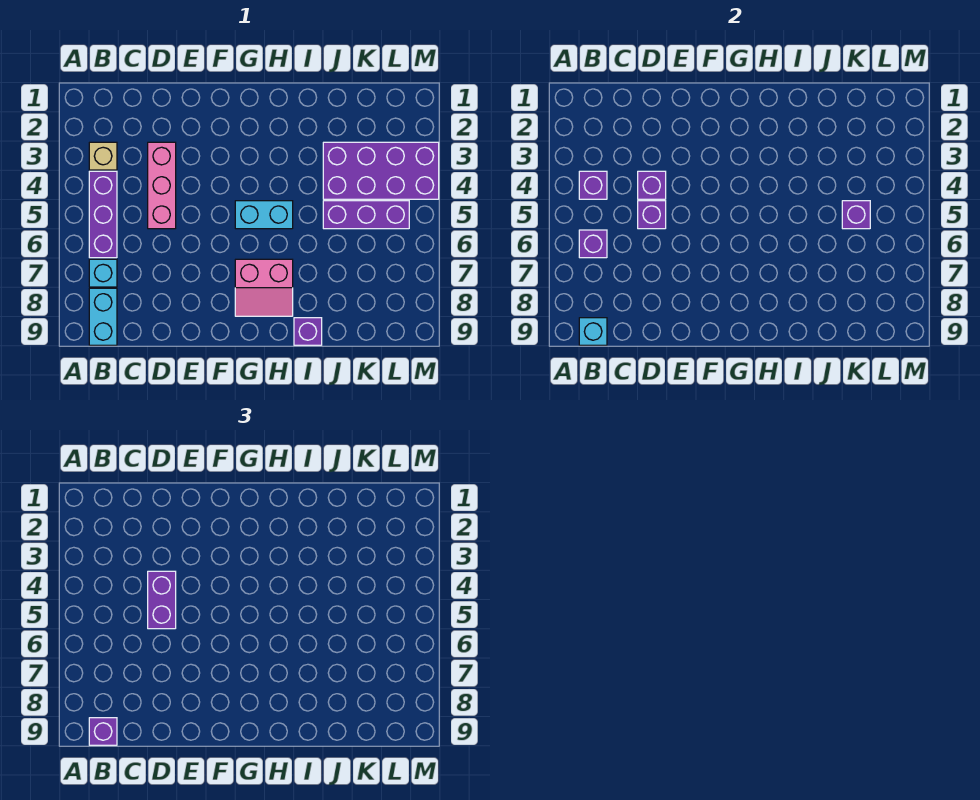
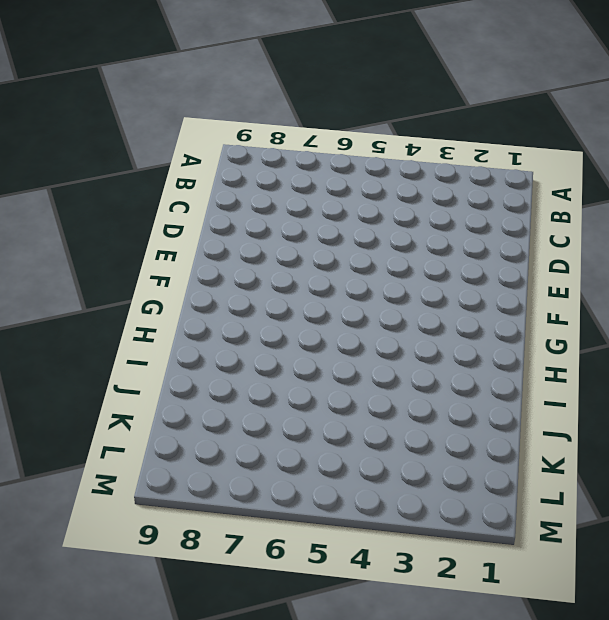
none -> tan 1x1 brick [89,142,117,170]
none -> purple 1x3 brick [89,171,117,258]
none -> cyan 1x1 brick [89,259,117,287]

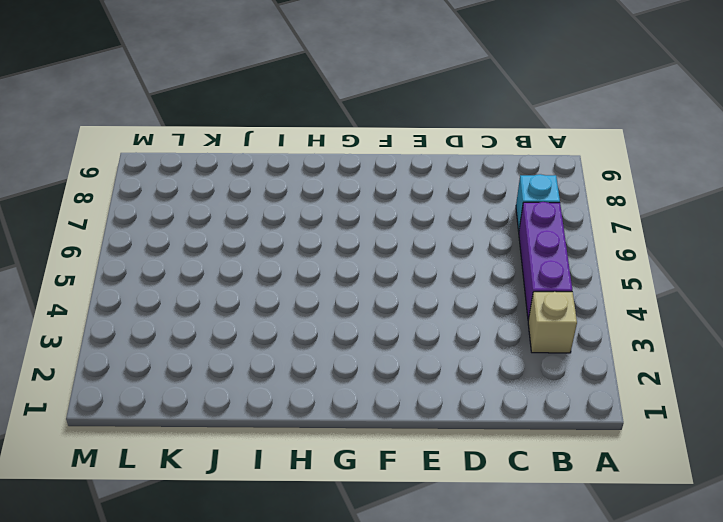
none -> cyan 1x2 brick [89,288,117,345]
none -> pink 1x3 brick [148,142,176,229]
none -> cyan 1x2 brick [235,201,293,229]

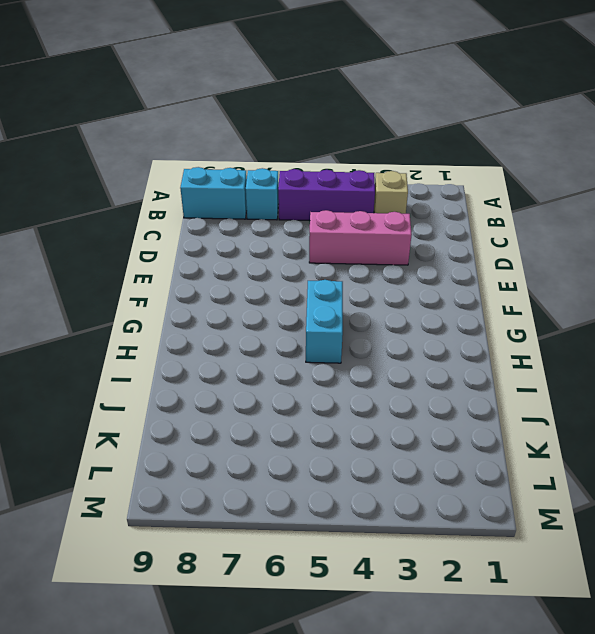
none -> pink 2x2 slope [235,259,293,316]
none -> purple 1x1 brick [294,318,322,345]
none -> purple 2x4 brick [323,142,439,199]

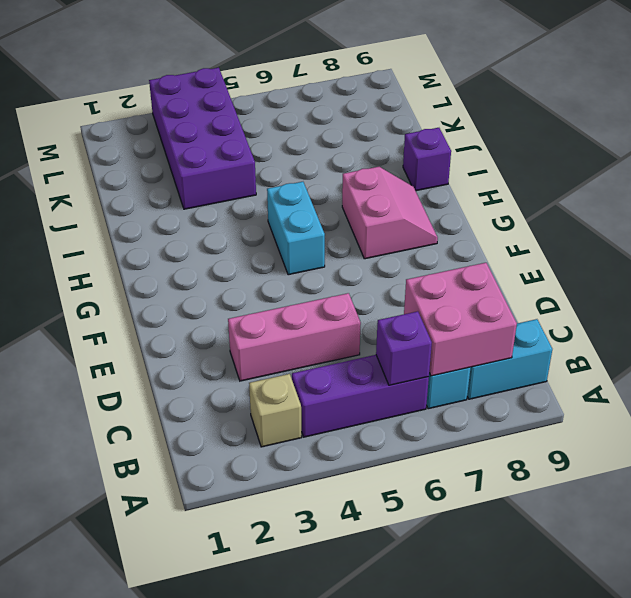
pink 2x2 brick [404,263,517,376] -> none
none -> purple 1x3 brick [323,201,409,229]
none -> purple 1x1 brick [579,171,607,199]
none -> cyan 1x1 brick [579,318,607,345]

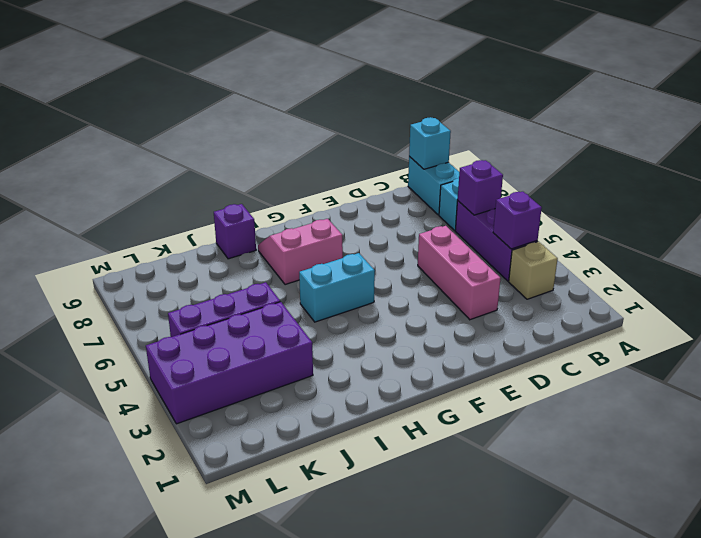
none -> purple 1x1 brick [638,171,666,199]
none -> purple 1x1 brick [638,201,666,229]
none -> purple 1x1 brick [842,201,870,229]

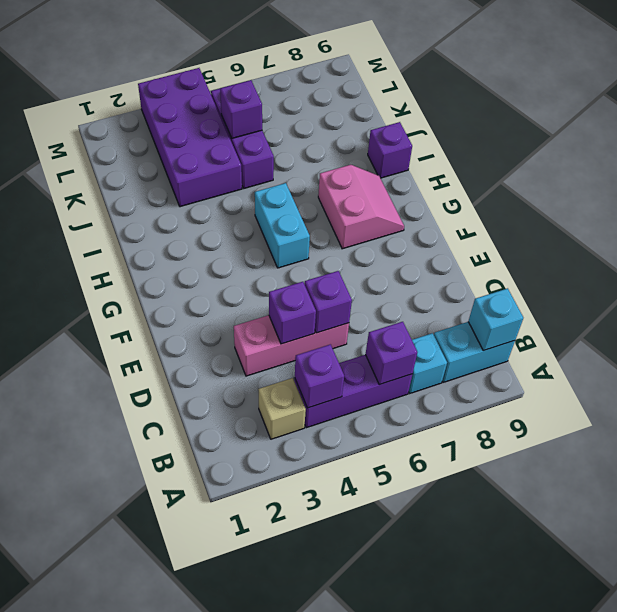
none -> purple 1x1 brick [89,718,117,745]
none -> purple 1x2 brick [148,571,176,629]

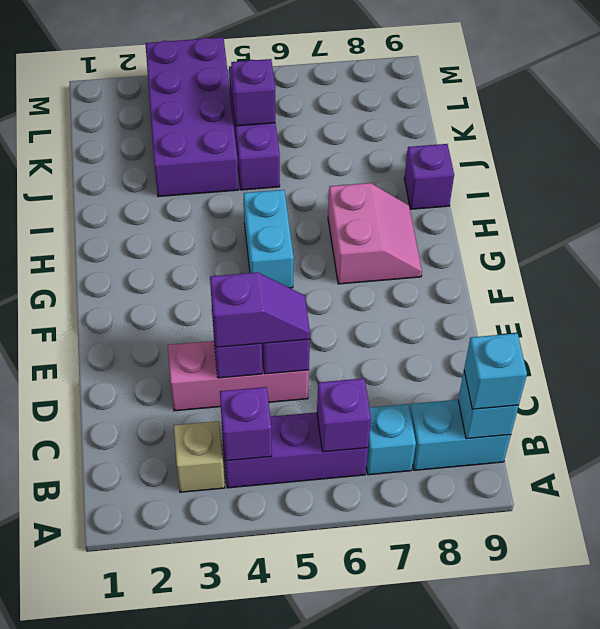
cyan 1x1 brick [464,333,527,409] -> purple 1x1 brick [89,718,117,745]
purple 1x2 slope [210,272,310,347] -> purple 1x2 brick [148,571,176,629]

